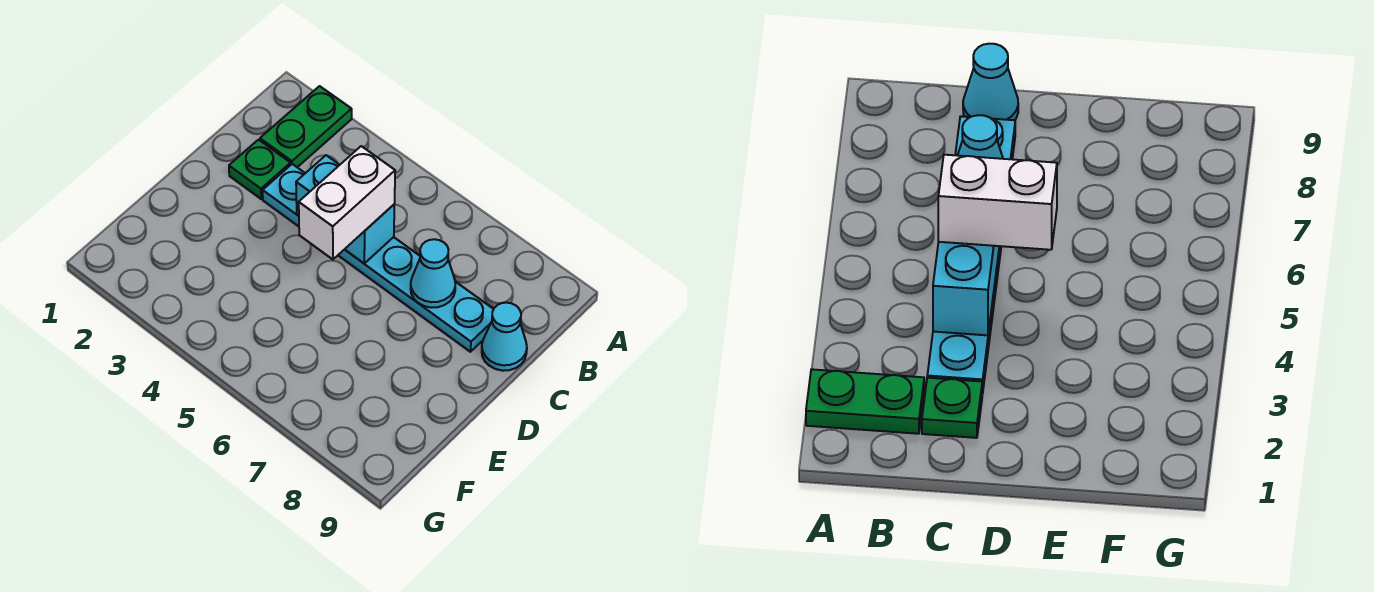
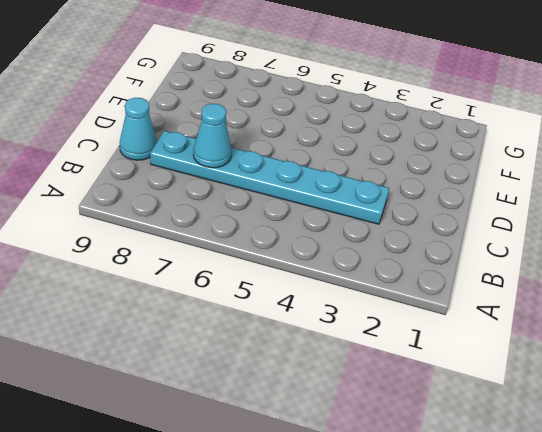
none -> green 1x2 plate [260,86,352,167]
none -> green 1x1 plate [229,140,291,199]

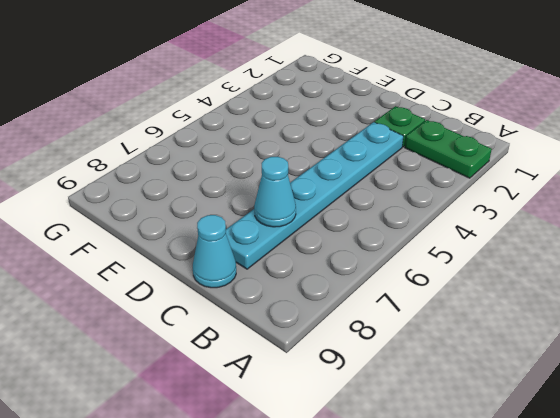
none -> cyan 1x2 brick [296,155,394,263]
none -> white 1x2 brick [299,146,395,259]

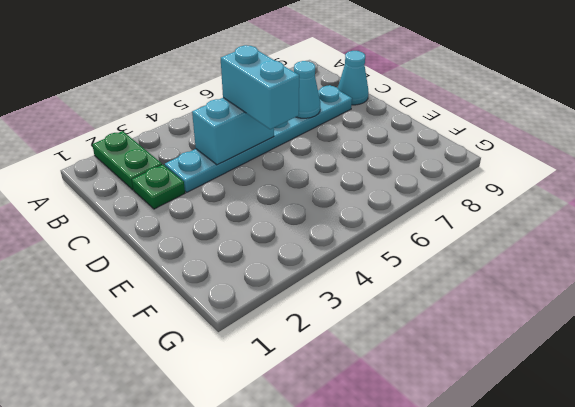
cyan 1x2 brick [221,45,299,129] -> white 1x2 brick [299,146,395,259]

